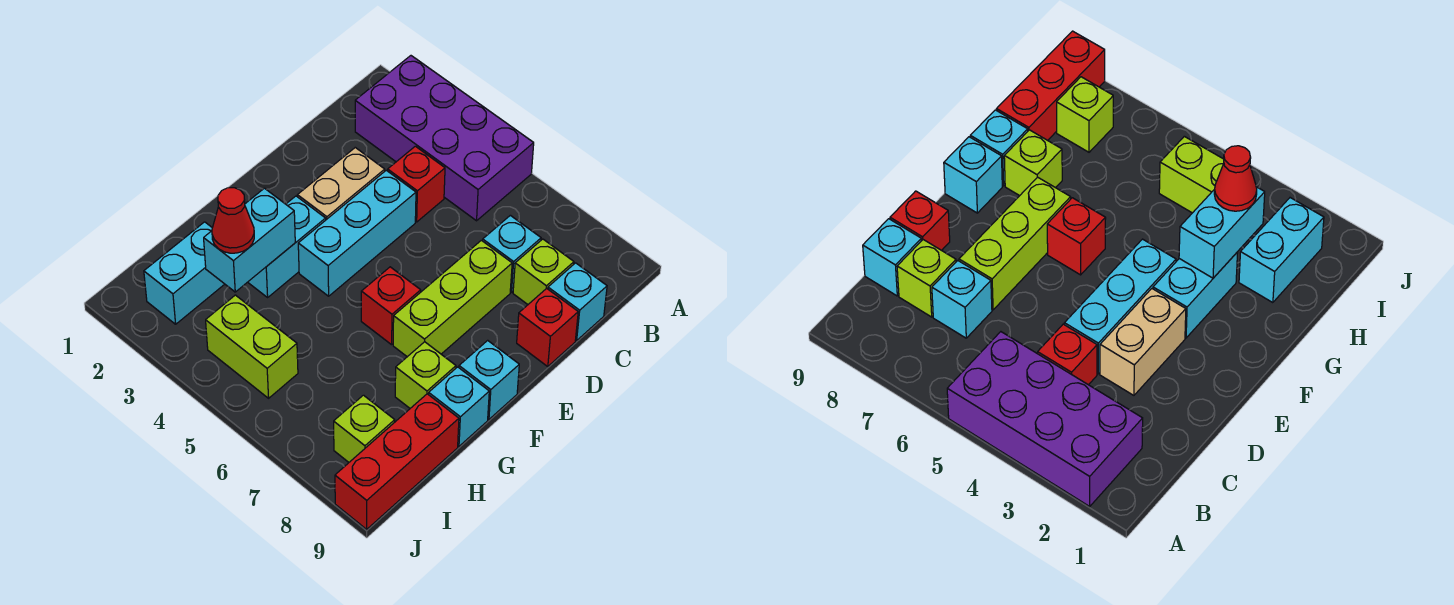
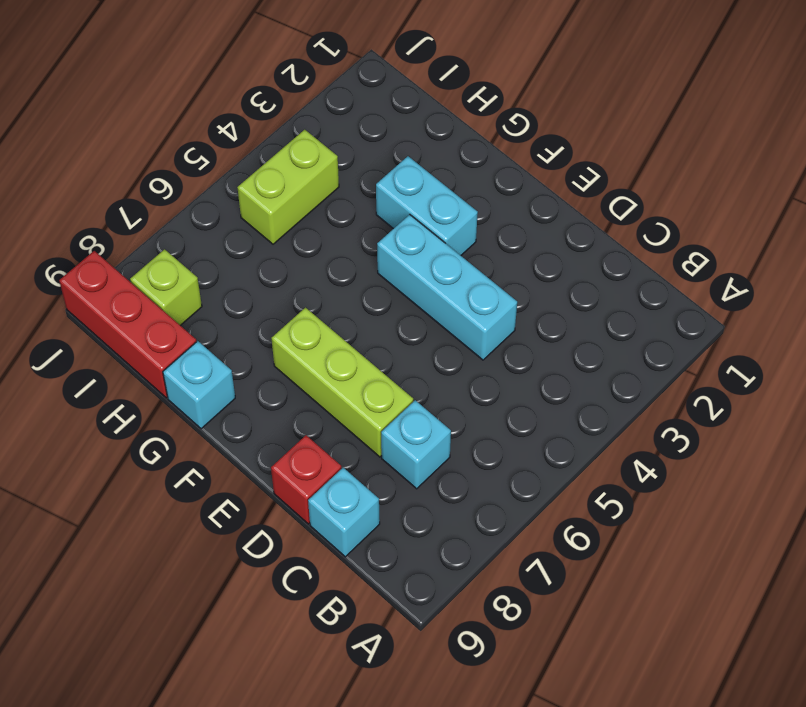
none -> purple 2x4 brick [355,56,534,221]
none -> red 1x1 brick [388,146,445,222]
none -> lime 1x1 brick [513,239,574,304]

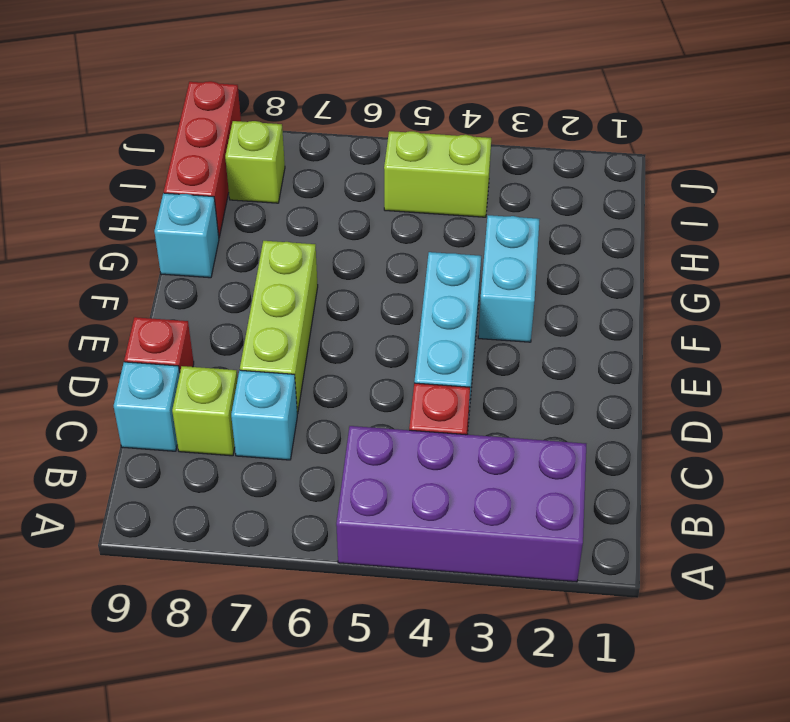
none -> tan 1x2 brick [297,148,385,220]
none -> red 1x1 brick [361,267,421,345]
none -> cyan 1x1 brick [459,340,519,419]

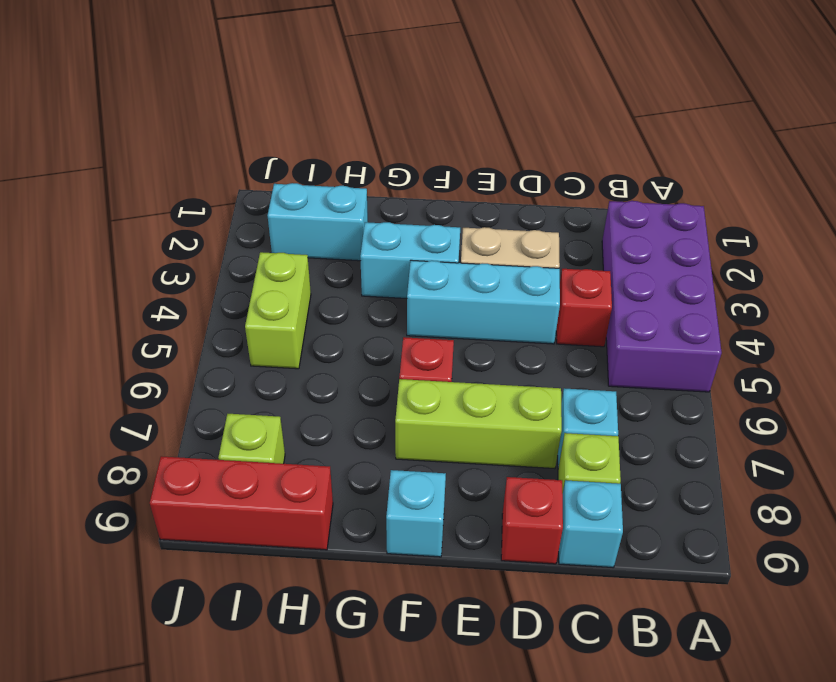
none -> lime 1x1 brick [395,342,456,408]
none -> cyan 1x1 brick [429,367,489,446]
none -> cyan 1x2 brick [204,188,295,292]

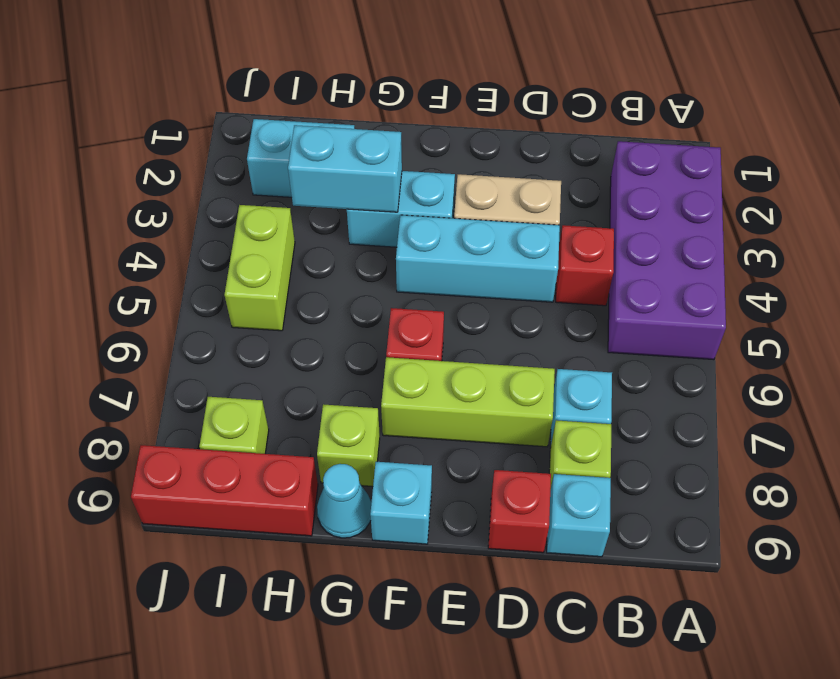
cyan 1x1 cone [317,464,371,538] -> cyan 1x1 brick [429,367,489,446]
none -> red 1x1 cone [212,188,254,253]

